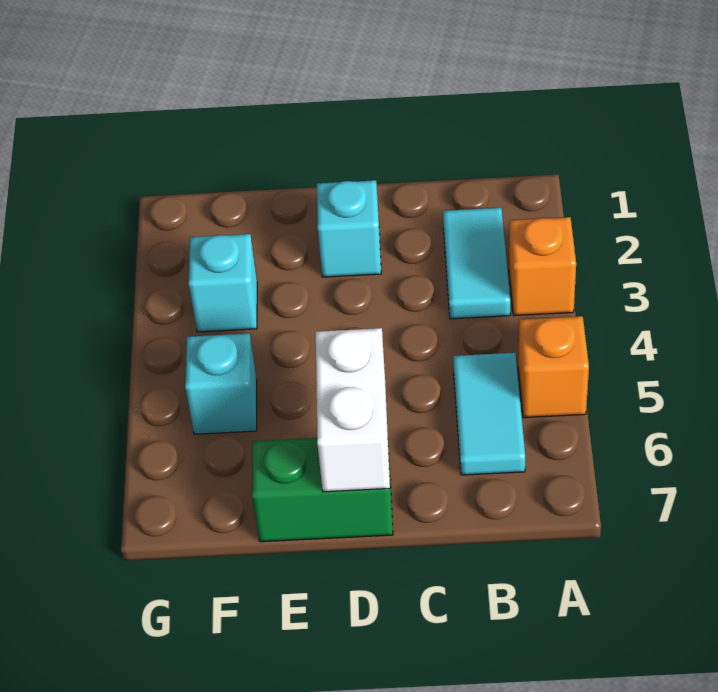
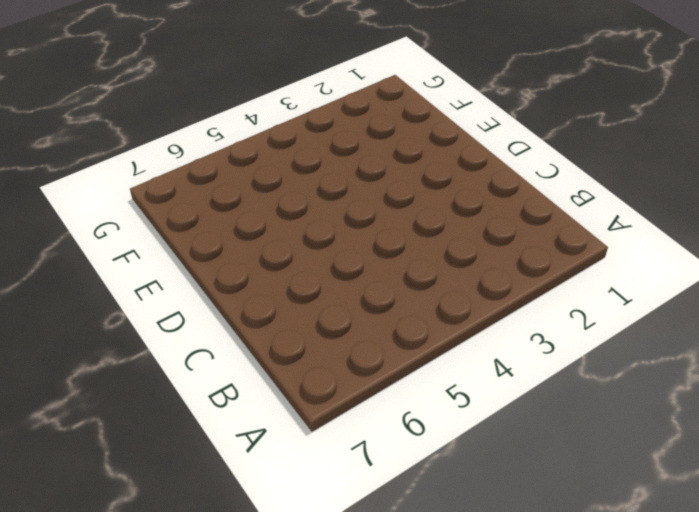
none -> orange 1x1 brick [509,217,576,316]
none -> orange 1x1 brick [518,316,589,418]

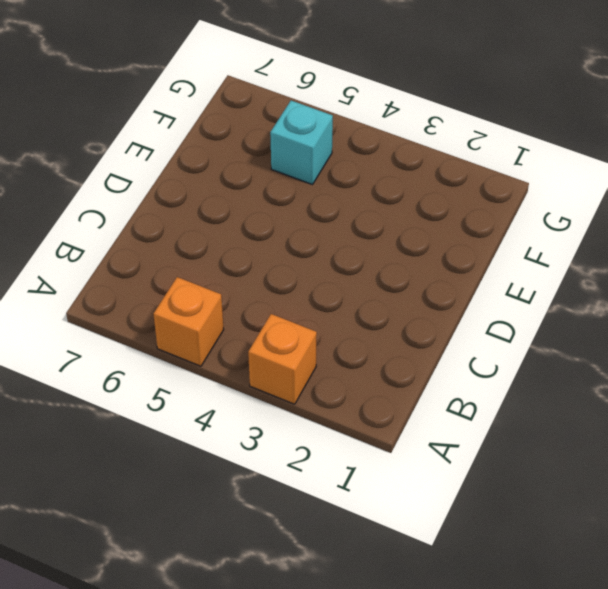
none -> cyan 1x2 tile [443,208,510,319]
none -> cyan 1x2 tile [453,353,525,475]

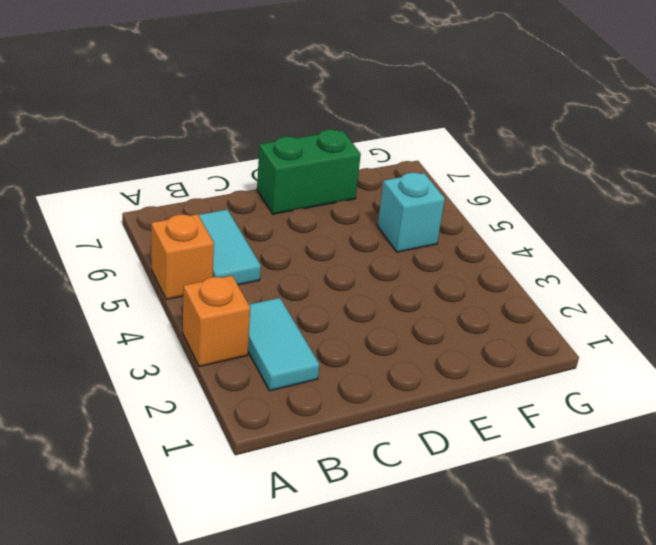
none -> cyan 1x1 brick [317,180,381,277]
none -> cyan 1x1 brick [189,234,257,332]

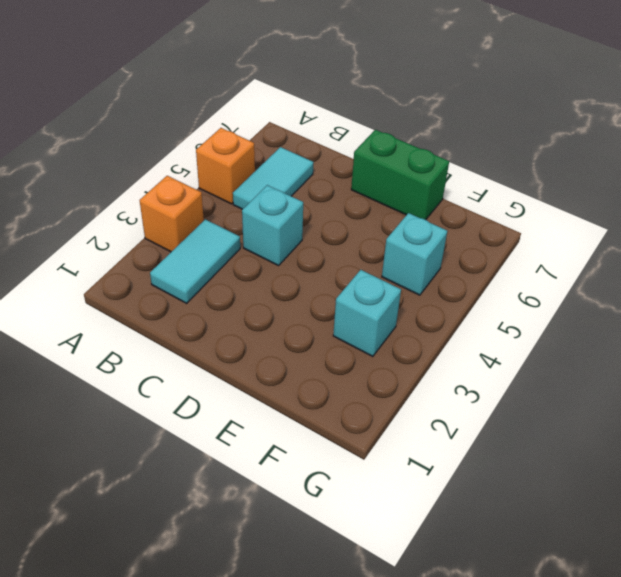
cyan 1x1 brick [242,185,303,266] -> cyan 1x1 brick moved to [317,180,381,277]
none -> white 1x2 brick [315,328,390,492]

